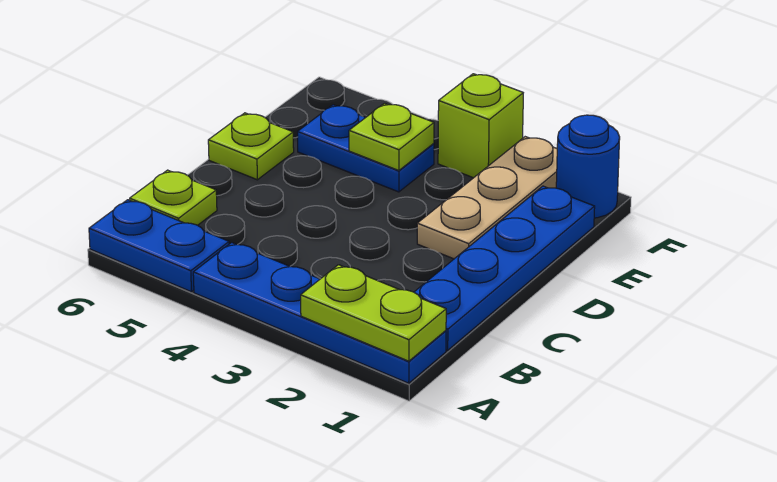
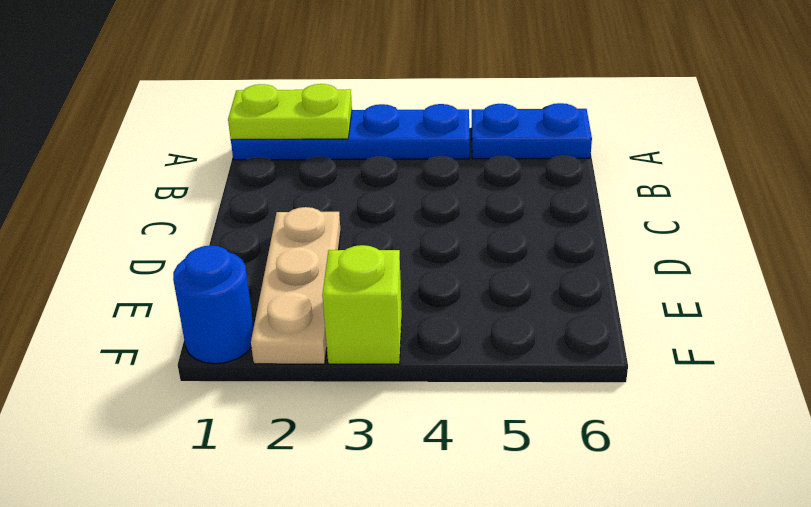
none -> blue 1x4 plate [414,186,595,350]
none -> lime 1x1 plate [130,170,217,225]

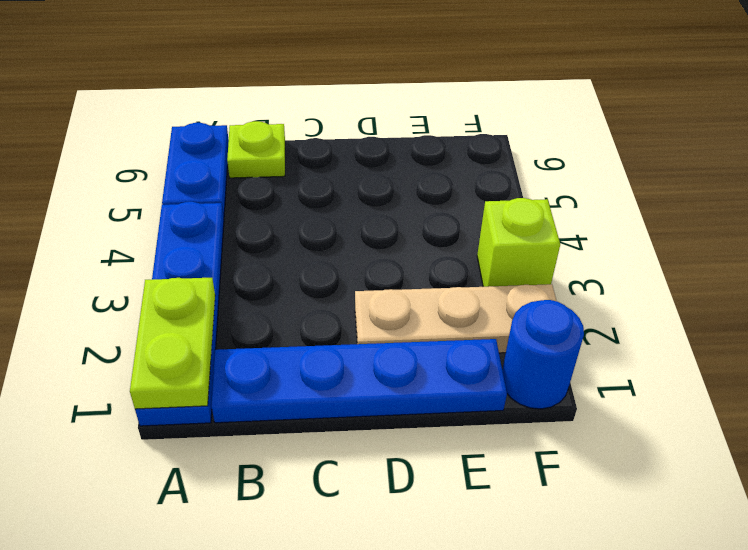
none -> lime 1x1 plate [208,113,294,180]
none -> blue 1x2 plate [298,105,434,192]

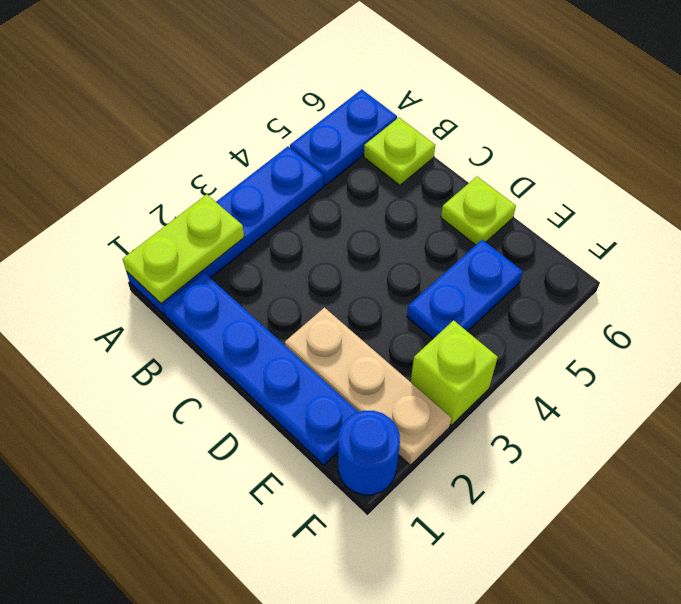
none -> lime 1x1 plate [349,103,434,171]

